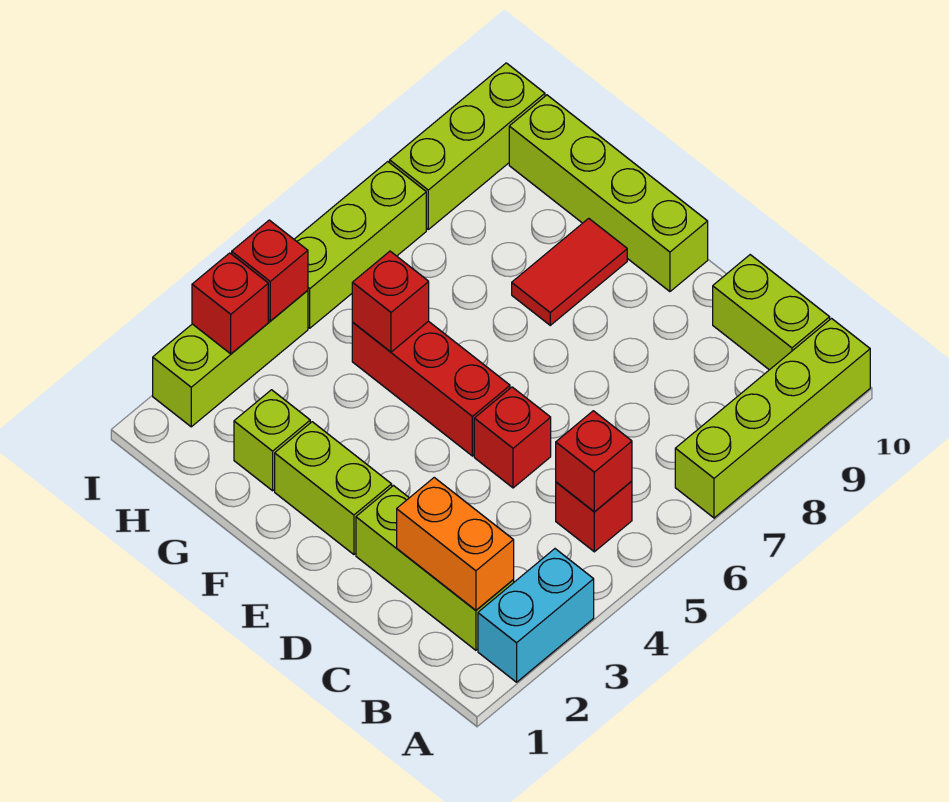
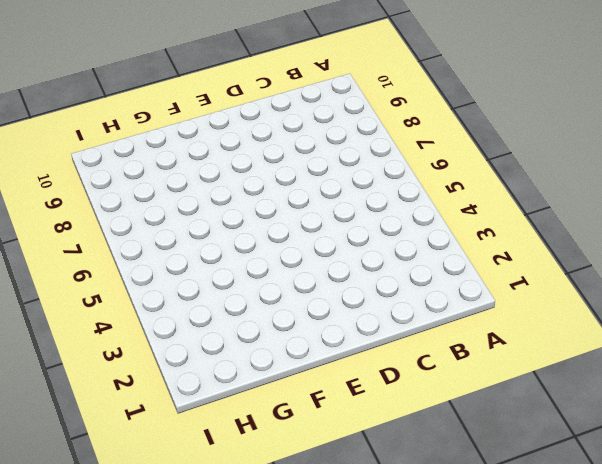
none -> cyan 1x2 brick [478,549,594,682]
none -> lime 1x4 brick [675,319,870,518]
none -> lime 1x3 brick [356,486,514,650]

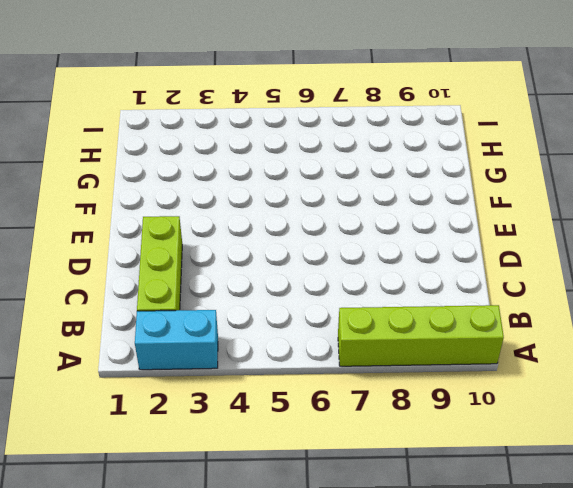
none -> red 1x1 brick [556,481,632,552]
none -> lime 1x2 brick [713,255,830,370]
none -> red 1x1 brick [474,387,551,488]

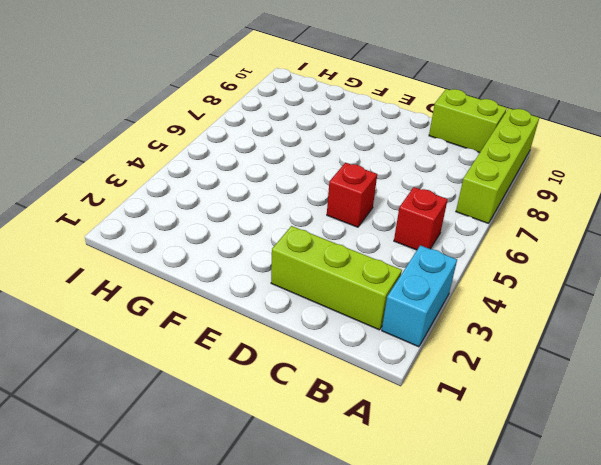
none -> lime 1x2 brick [275,422,392,554]
none -> red 1x3 brick [352,321,510,456]
none -> lime 1x4 brick [509,95,708,292]

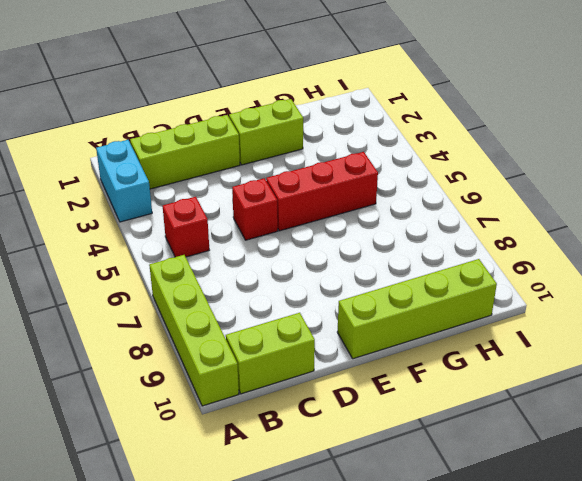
none -> red 1x2 tile [512,218,627,325]
none -> lime 1x1 brick [234,390,310,491]
none -> lime 1x3 brick [153,290,308,427]

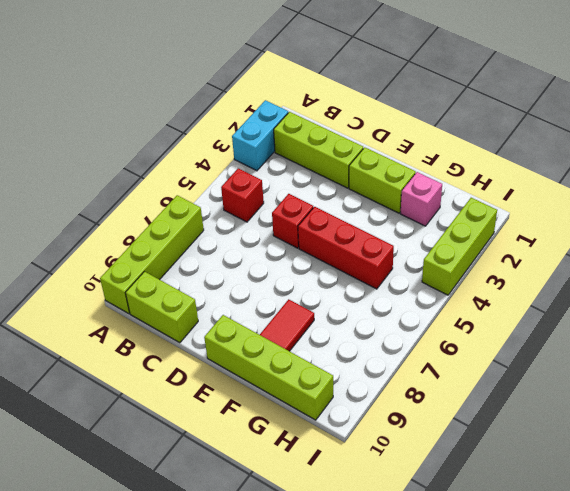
pink 1x1 brick [401,172,442,226] -> lime 1x1 brick [234,390,310,491]
none -> lime 1x3 brick [294,162,426,328]
none -> lime 1x3 brick [390,63,545,229]
none -> orange 1x2 brick [397,478,514,610]

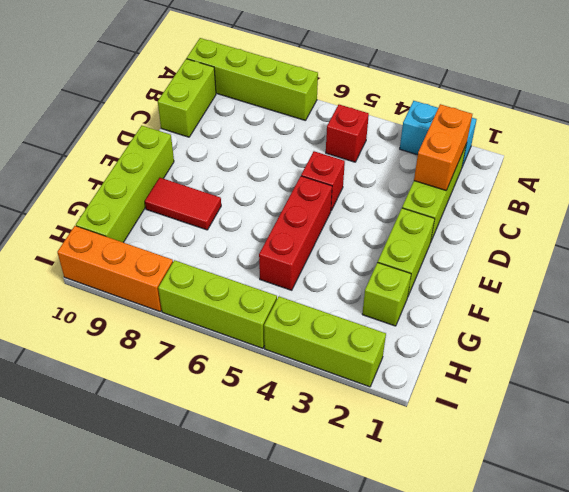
orange 1x3 brick [57,226,173,311] -> lime 1x3 brick [390,63,545,229]
none -> red 1x1 brick [556,411,632,512]
none -> red 1x1 brick [352,251,429,352]
none -> red 1x1 brick [192,253,268,354]

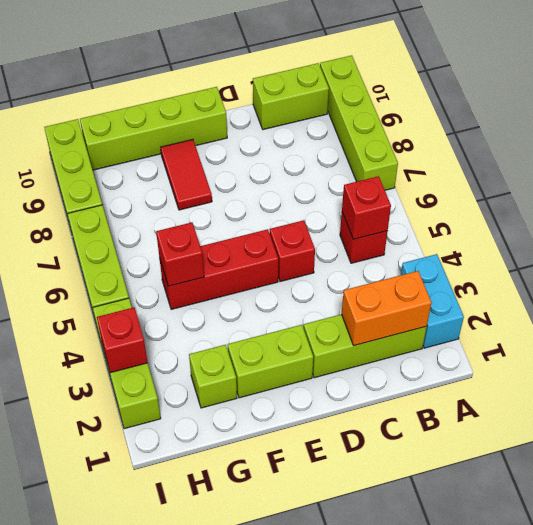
none -> red 1x1 brick [232,220,308,321]

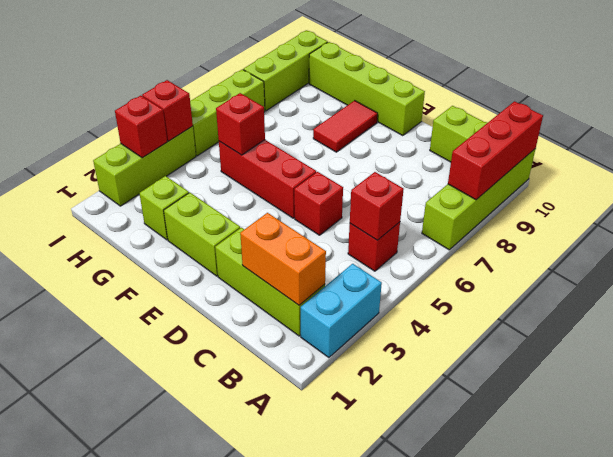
red 1x3 brick [448,101,543,200] -> none

